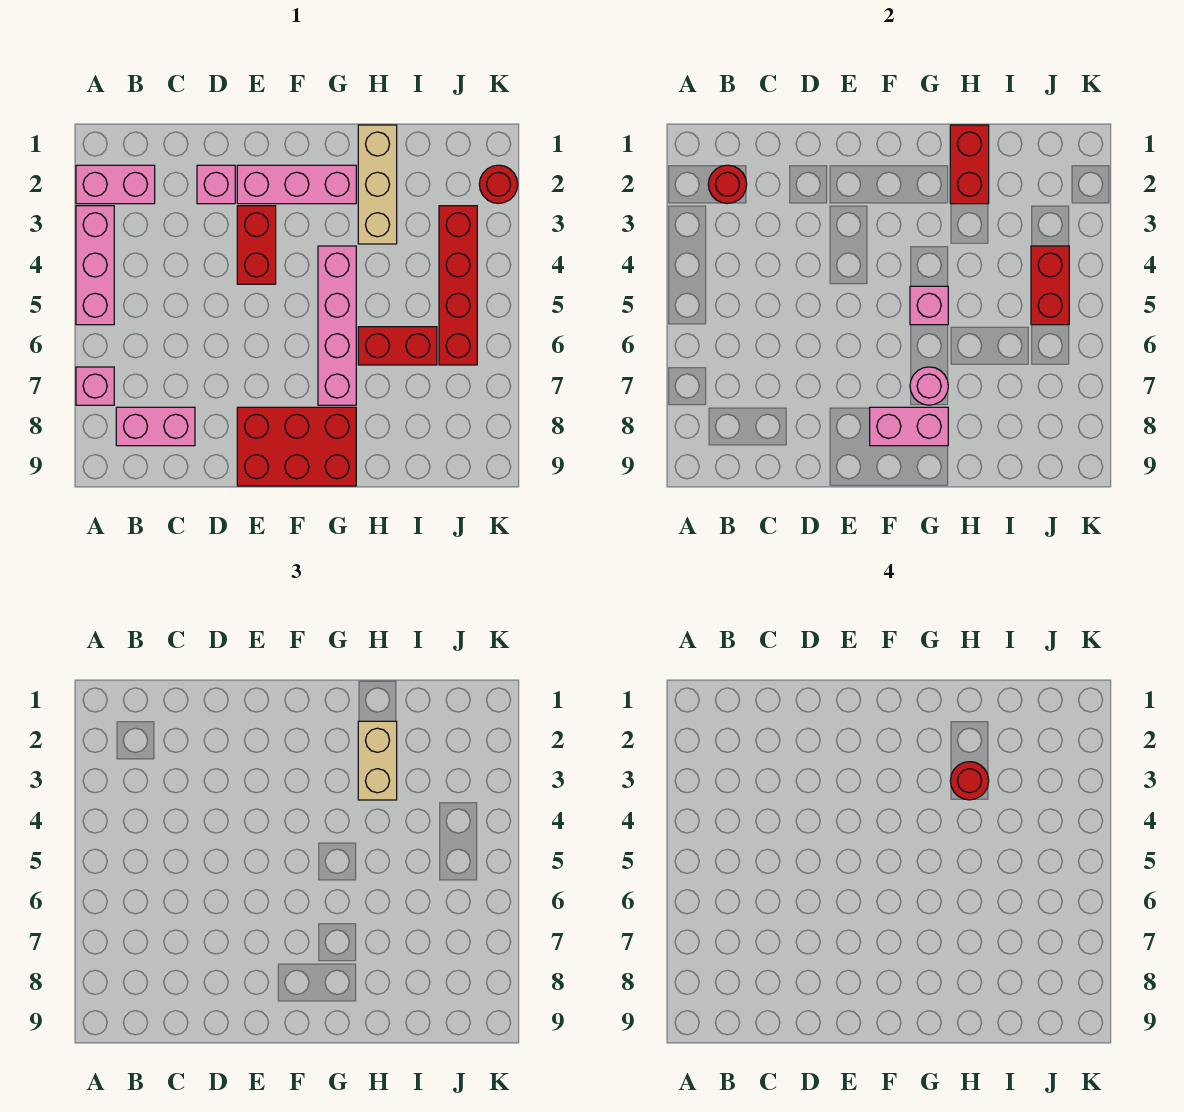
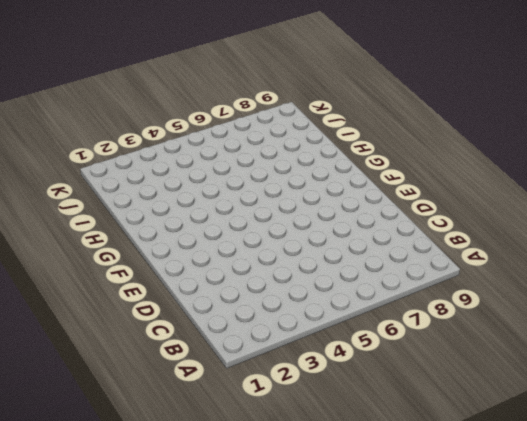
none -> pink 1x2 brick [76,165,155,204]
none -> pink 1x3 brick [76,206,114,325]
none -> pink 1x1 brick [76,367,114,405]

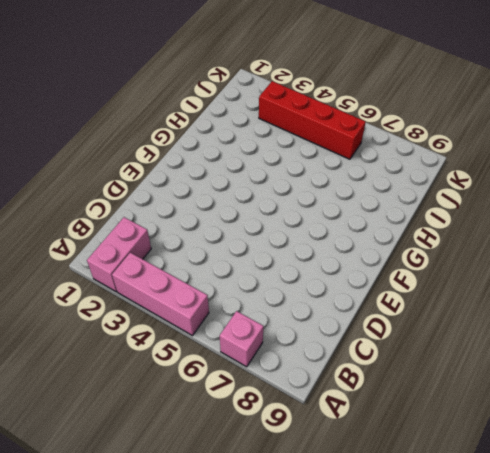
none -> pink 1x2 brick [116,407,195,446]
none -> pink 1x1 brick [197,165,235,204]
none -> pink 1x3 brick [237,165,356,204]

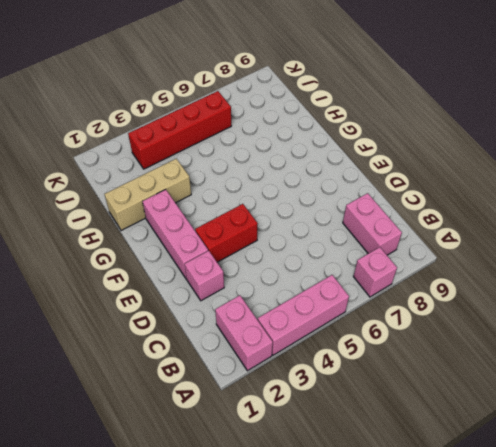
none -> red 2x3 brick [237,407,356,486]
none -> pink 1x4 brick [318,246,356,405]
none -> red 1x2 brick [358,327,437,365]

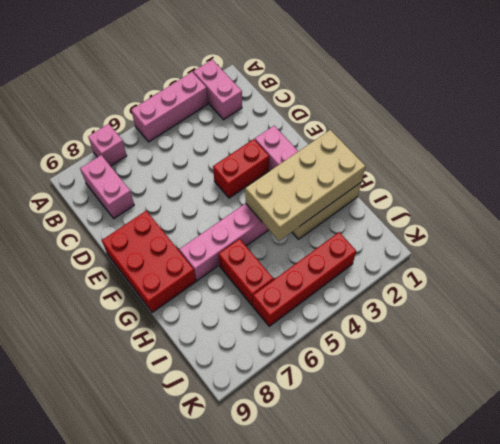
tan 2x4 brick [245,130,366,241] -> red 1x2 brick [950,125,989,204]
none -> pink 1x1 brick [197,165,235,204]
none -> red 1x1 round brick [479,165,518,204]
none -> red 1x1 round brick [708,165,747,204]

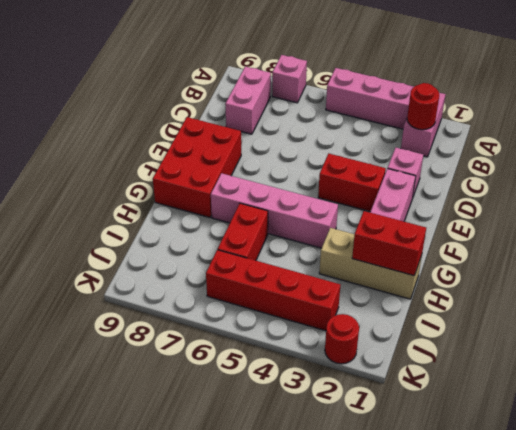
none -> pink 1x2 brick [870,407,948,446]
none -> pink 1x1 brick [910,286,948,325]
none -> pink 1x1 round brick [910,367,948,405]

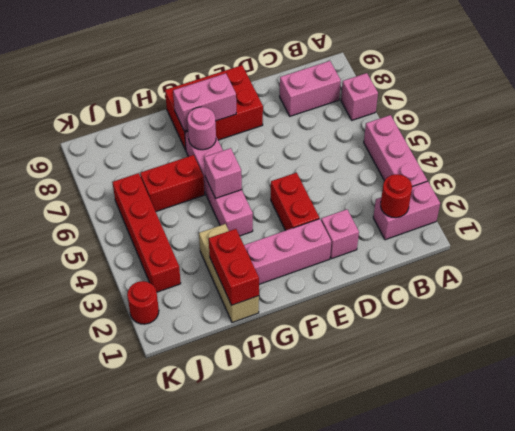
none -> red 1x2 brick [1031,246,1069,325]
none -> tan 1x2 brick [358,721,397,800]
none -> red 1x1 round brick [950,762,989,800]

